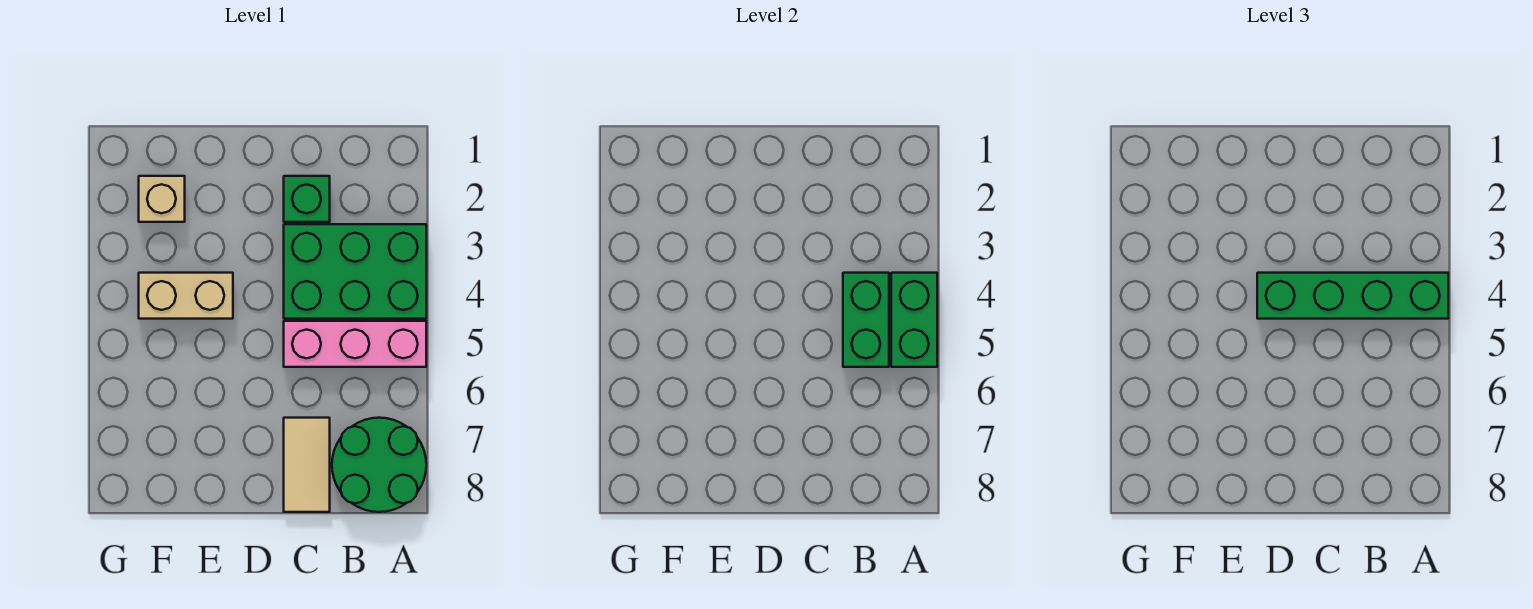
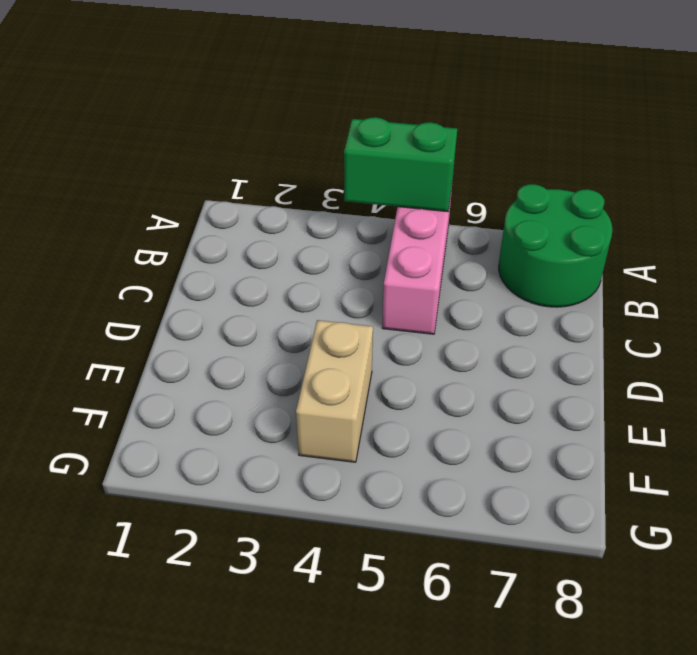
none -> green 2x3 brick [284,224,426,319]
none -> green 1x1 brick [284,176,330,222]

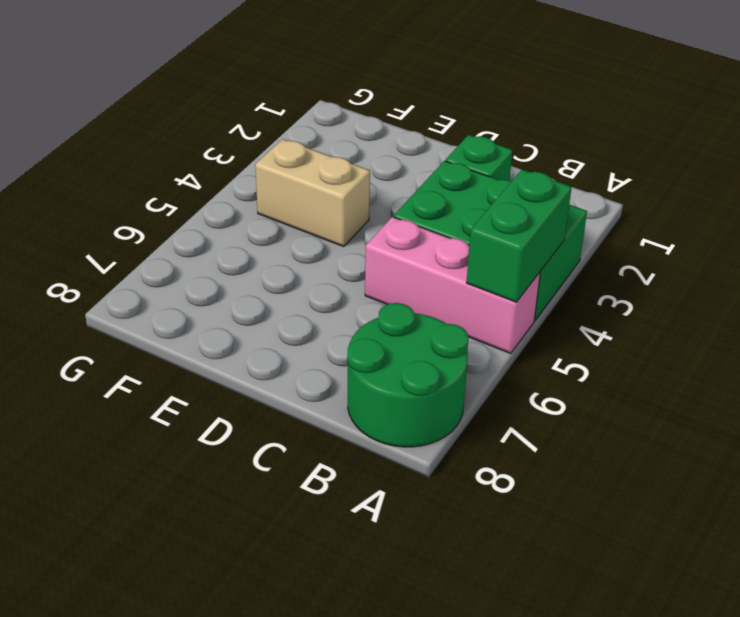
none -> tan 1x2 tile [284,418,330,512]
none -> tan 1x1 brick [139,176,185,222]

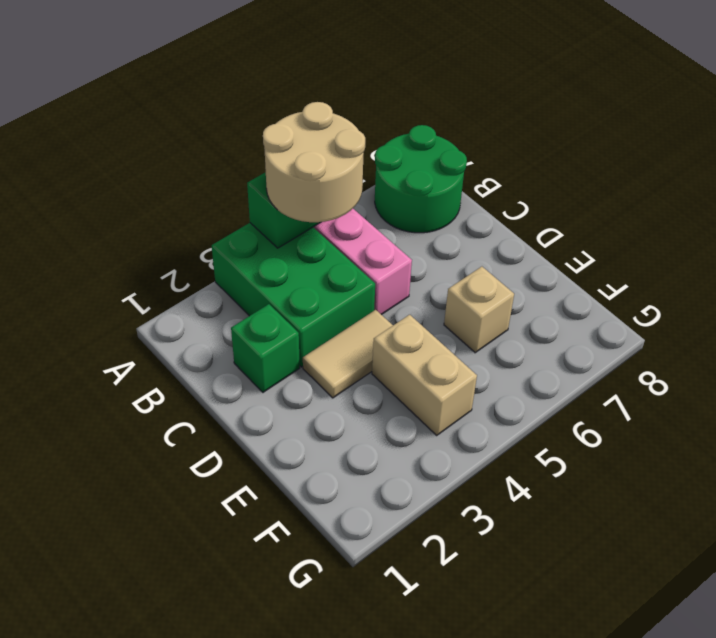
tan 2x2 round brick [263,102,365,222] -> green 1x4 brick [1257,273,1448,319]
tan 1x2 tile [303,310,393,398] -> tan 1x2 tile moved to [284,418,330,512]
tan 1x1 brick [444,267,514,353] -> tan 1x1 brick moved to [139,176,185,222]
none -> green 1x2 brick [843,273,889,367]

